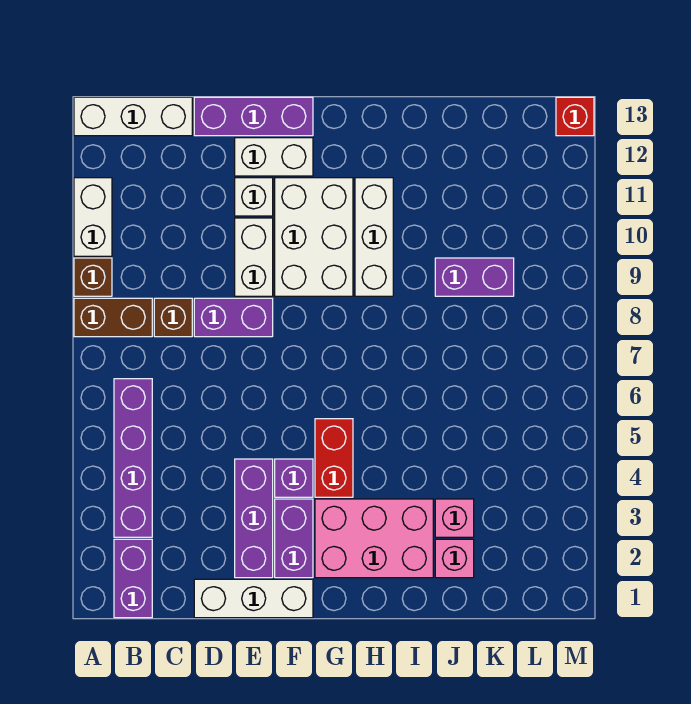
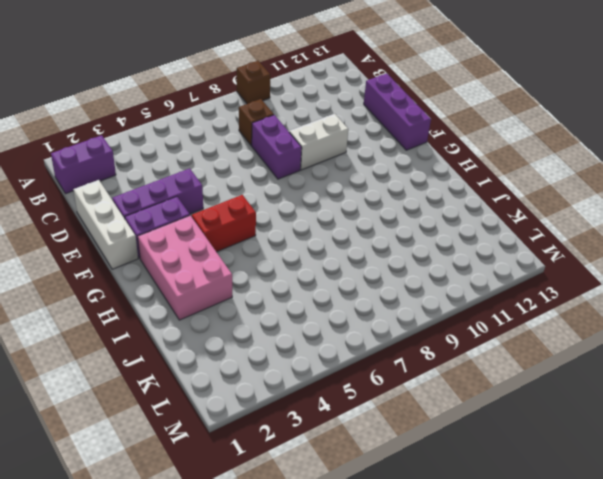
none -> brown 1x2 brick [74,298,152,337]
none -> white 1x2 brick [74,178,112,256]
none -> white 1x3 brick [74,97,192,136]

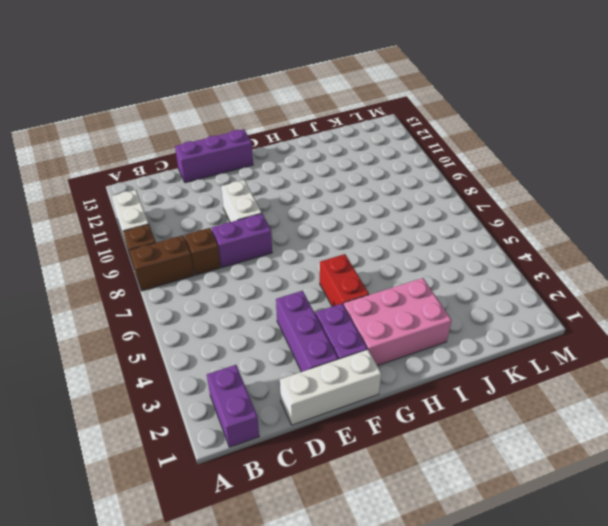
none -> white 1x3 brick [74,97,192,136]
none -> purple 1x4 brick [114,379,152,537]
none -> white 1x1 brick [235,178,273,216]

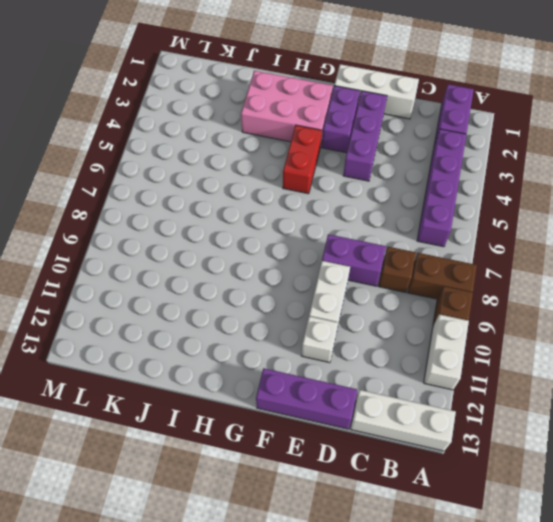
none -> white 1x2 brick [235,138,313,176]
none -> purple 1x1 brick [275,459,313,497]
none -> white 2x3 brick [275,178,353,296]

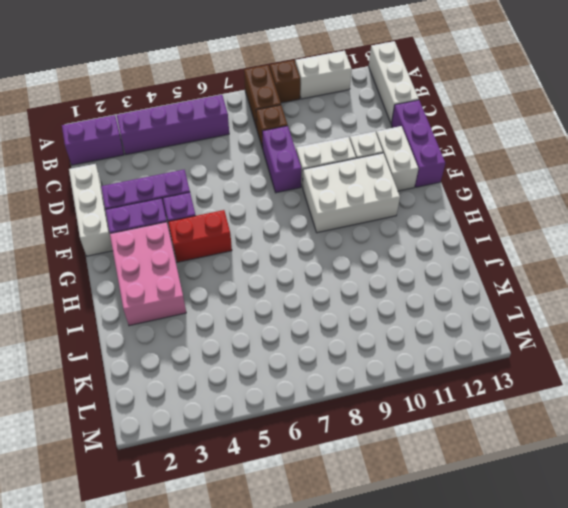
none -> white 1x3 brick [355,178,393,296]
none -> pink 1x1 brick [435,539,474,578]
none -> pink 1x1 brick [435,499,474,537]

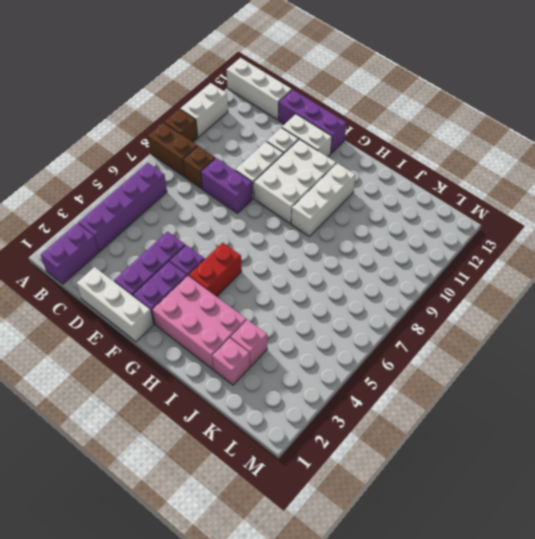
none -> purple 1x2 brick [435,258,514,296]
none -> red 1x1 brick [556,97,594,136]

